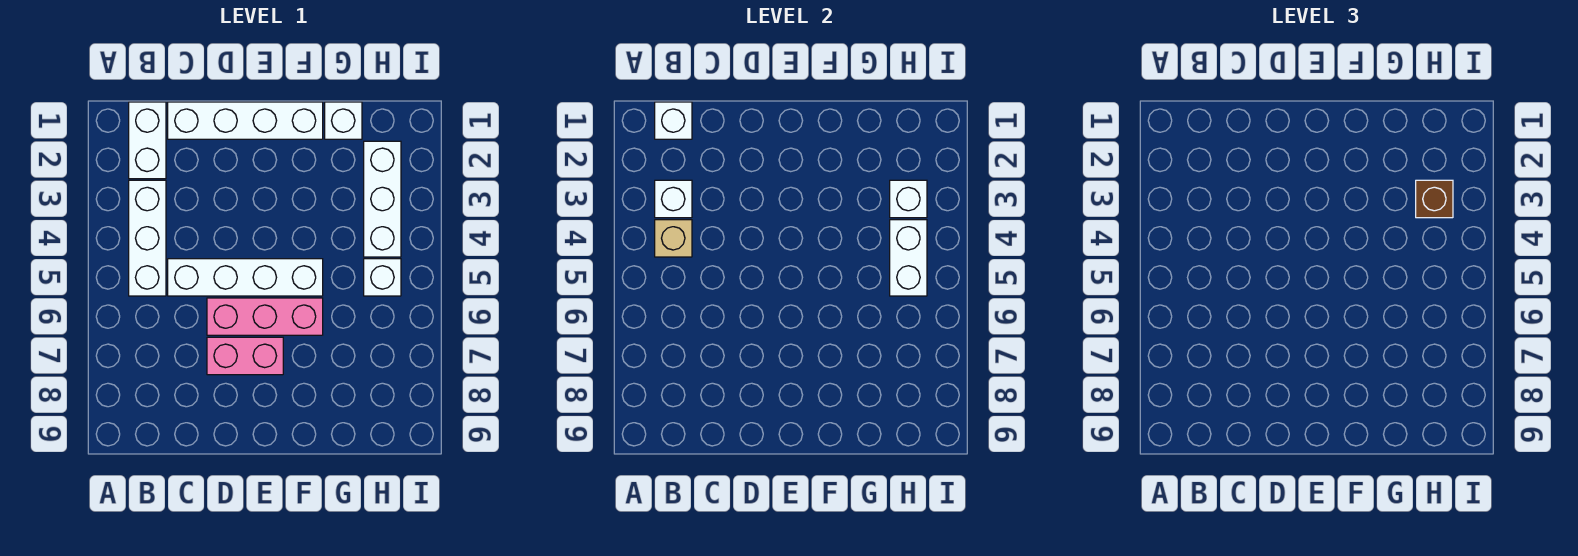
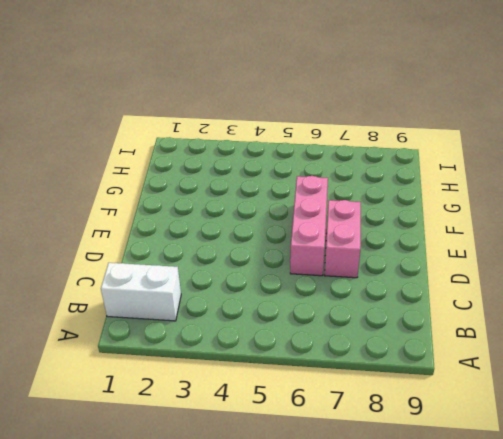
none -> white 1x3 brick [129,180,166,296]
none -> white 1x4 brick [168,102,323,139]
none -> white 1x4 brick [168,259,323,296]

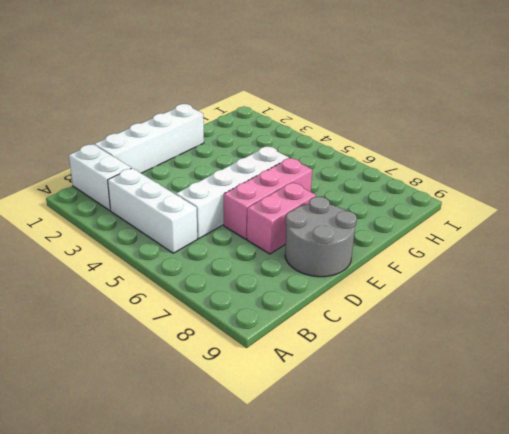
grey 2x2 round brick [285,197,357,277] -> none
none -> white 1x1 brick [325,102,362,139]
none -> white 1x3 brick [364,141,401,257]
none -> white 1x1 brick [364,259,401,296]

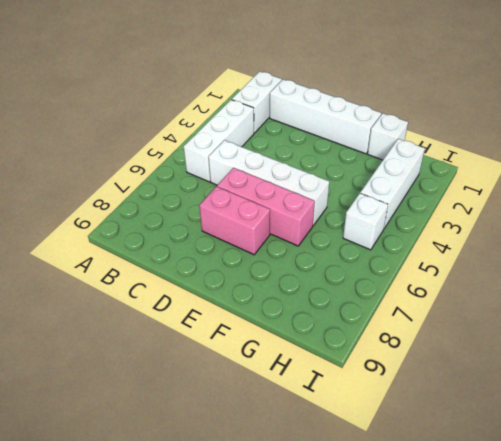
none -> white 1x1 brick [655,102,692,139]
none -> white 1x1 brick [655,180,692,218]
none -> tan 1x1 brick [655,220,692,257]

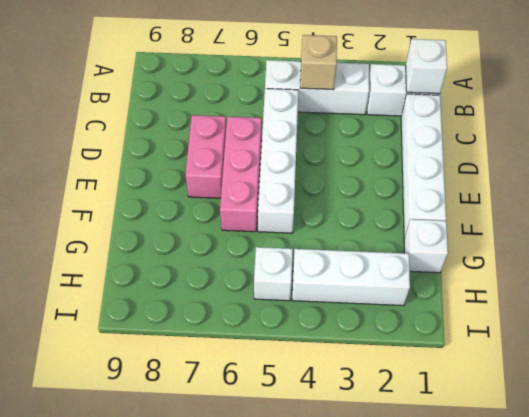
none -> white 1x1 brick [655,180,692,218]
none -> white 1x1 brick [890,180,927,218]
none -> white 1x2 brick [890,220,927,296]

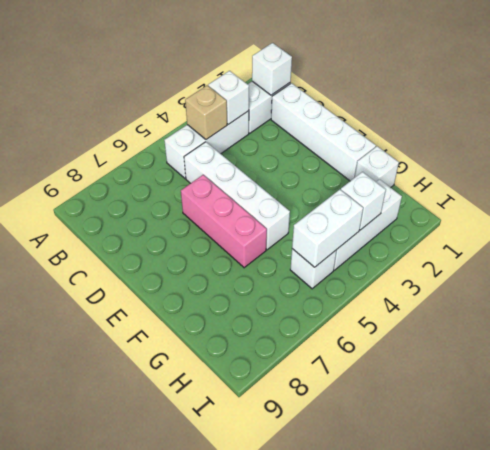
none -> pink 1x2 brick [207,337,283,375]
none -> brown 1x1 brick [1416,180,1453,218]

